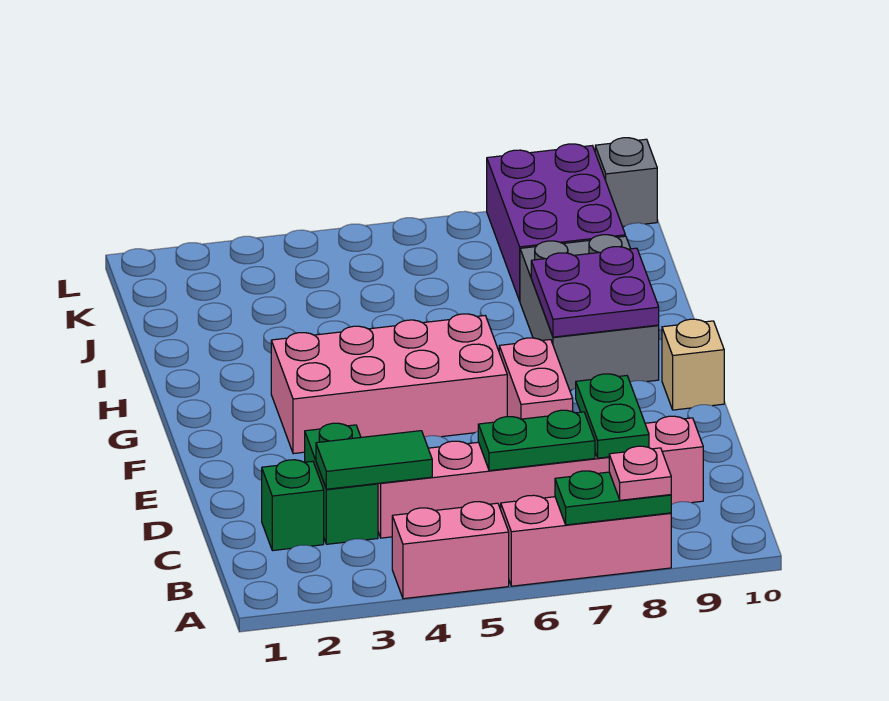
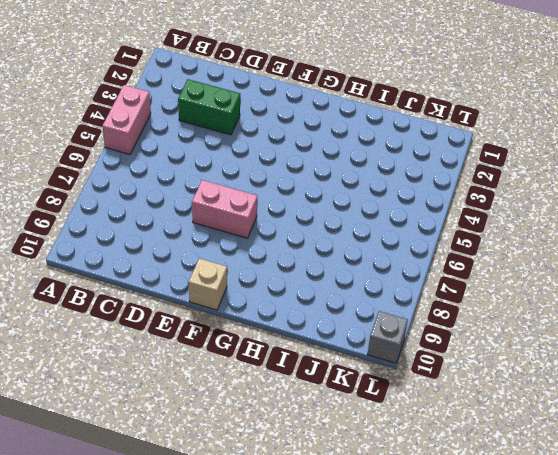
none -> pink 1x3 brick [501,495,671,586]
none -> green 1x1 brick [262,460,324,551]
none -> pink 1x6 brick [378,416,703,538]

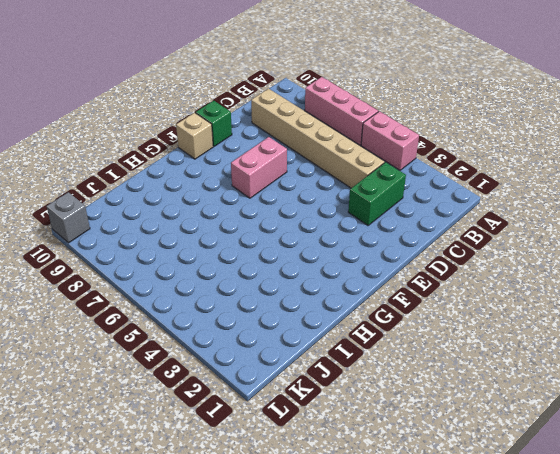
tan 1x6 brick [251,89,385,188] -> pink 1x6 brick [378,416,703,538]
green 1x1 brick [196,101,232,146] -> green 1x1 brick moved to [262,460,324,551]
none -> pink 2x4 brick [271,314,507,454]
none -> grey 2x3 brick [520,235,659,390]
none -> purple 2x3 brick [487,144,625,301]

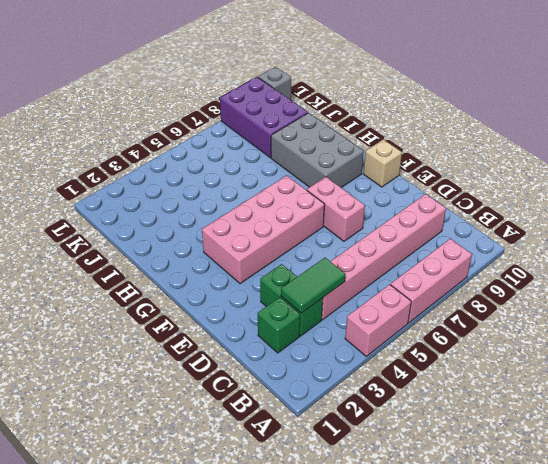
none -> green 1x2 plate [555,471,671,525]
none -> green 1x2 plate [478,410,595,471]
none -> green 1x2 plate [576,374,649,458]

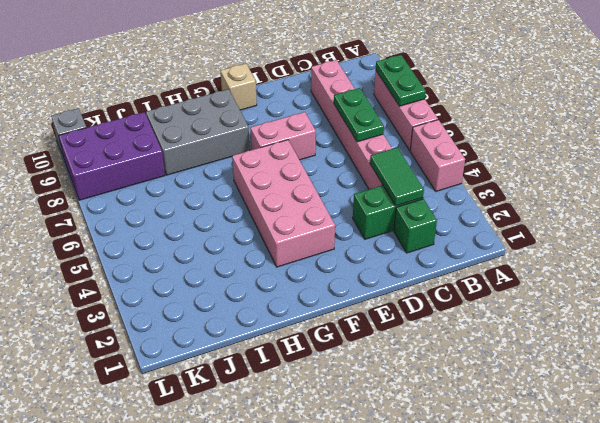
none -> green 1x2 plate [576,374,649,458]
none -> purple 2x2 plate [531,247,659,337]
none -> pink 1x1 plate [609,446,671,500]

